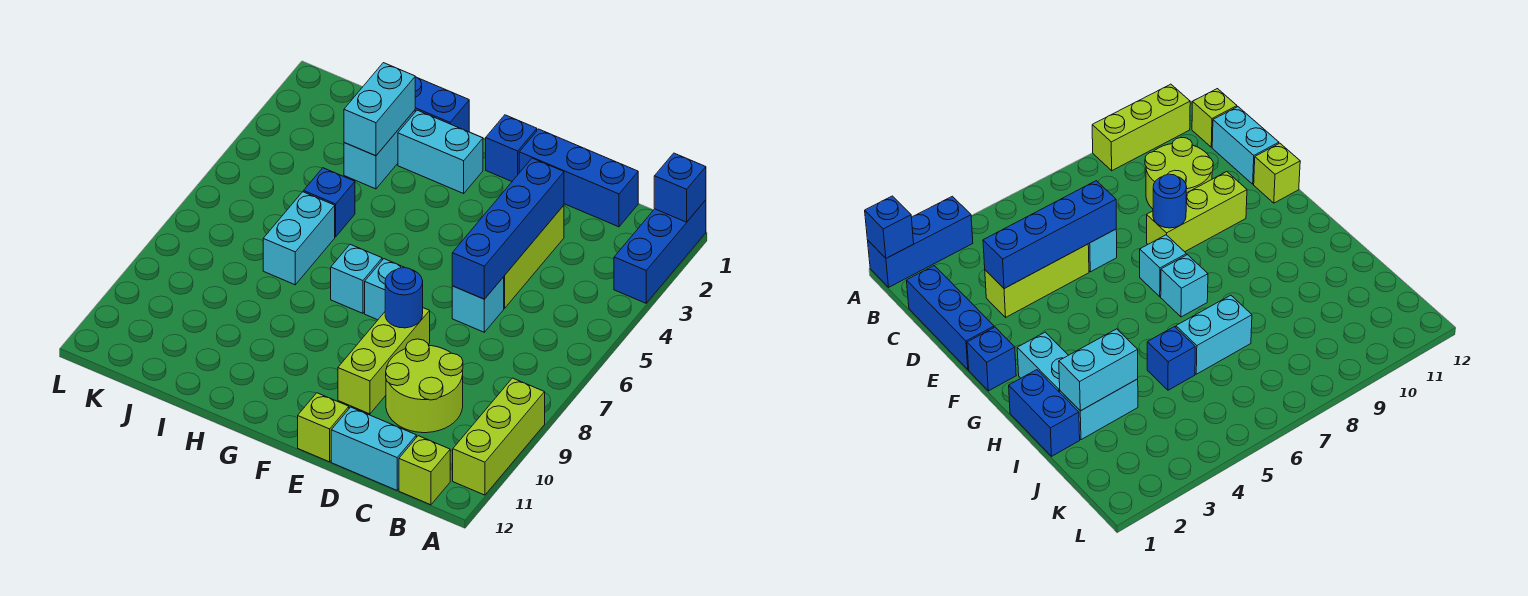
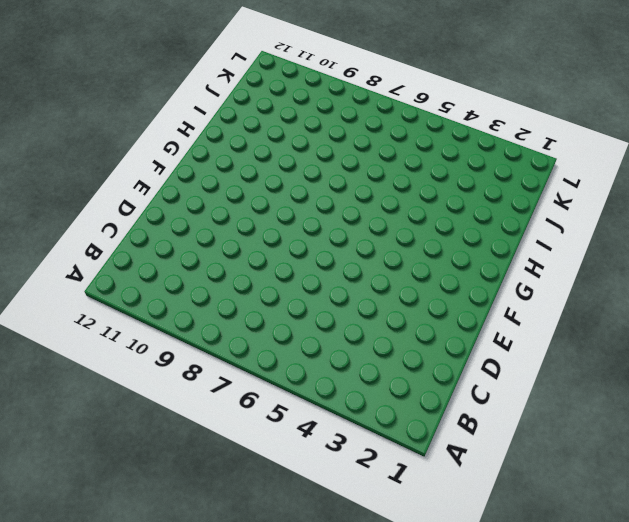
none -> blue 1x3 brick [614,200,706,303]
none -> lime 1x3 brick [453,378,545,495]
none -> lime 1x1 brick [399,436,450,505]

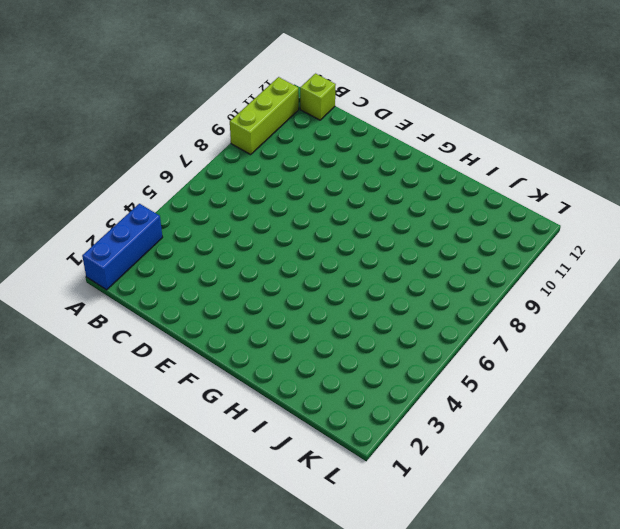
none -> blue 1x3 brick [519,129,638,227]
none -> lime 2x2 round brick [386,339,463,433]
none -> cyan 1x2 brick [331,407,416,490]

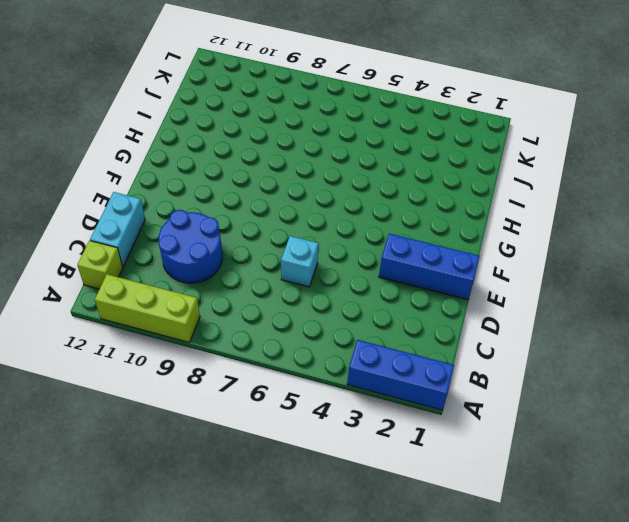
blue 2x2 round brick [159,210,222,283] -> lime 2x2 round brick [386,339,463,433]
blue 1x3 brick [379,234,480,300] -> blue 1x3 brick turned to [519,129,638,227]
none -> lime 1x3 brick [504,205,564,308]
none -> lime 1x3 brick [338,308,430,414]
none -> lime 1x1 brick [298,393,349,462]

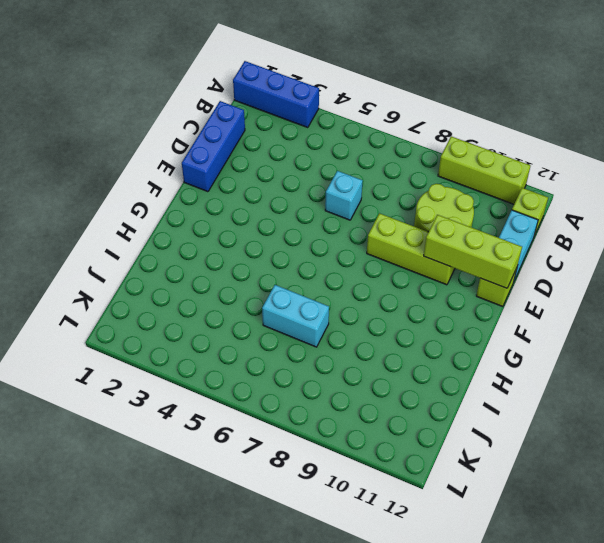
lime 1x3 brick [424,215,522,288] -> lime 1x3 brick moved to [504,205,564,308]
none -> blue 1x1 brick [486,115,537,181]
none -> cyan 1x1 brick [365,259,405,320]
none -> cyan 1x2 brick [398,110,483,193]

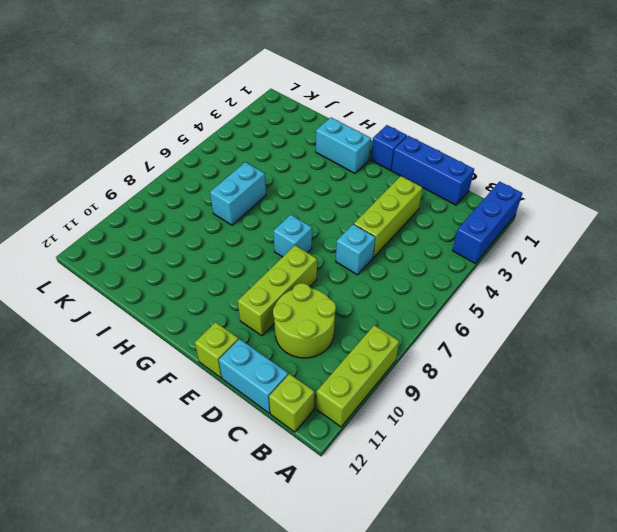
none -> cyan 1x1 brick [331,244,382,313]
none -> blue 1x2 brick [415,77,469,132]
none -> cyan 1x2 brick [344,110,415,189]

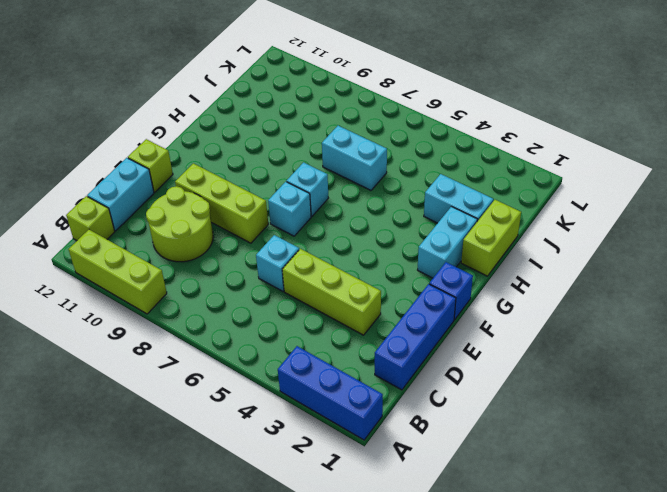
lime 1x2 brick [461,200,521,276] -> blue 1x2 brick [415,77,469,132]
none -> blue 1x1 brick [304,168,355,237]
none -> blue 1x1 brick [654,153,706,222]
none -> blue 1x4 brick [452,158,564,299]

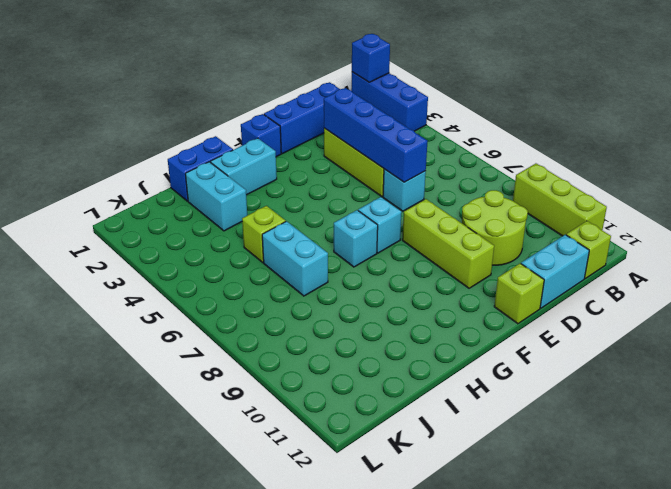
lime 1x1 brick [242,206,286,262] -> blue 1x1 brick [304,168,355,237]
none -> blue 1x1 round brick [385,268,423,328]
none -> cyan 1x2 brick [344,63,415,156]

